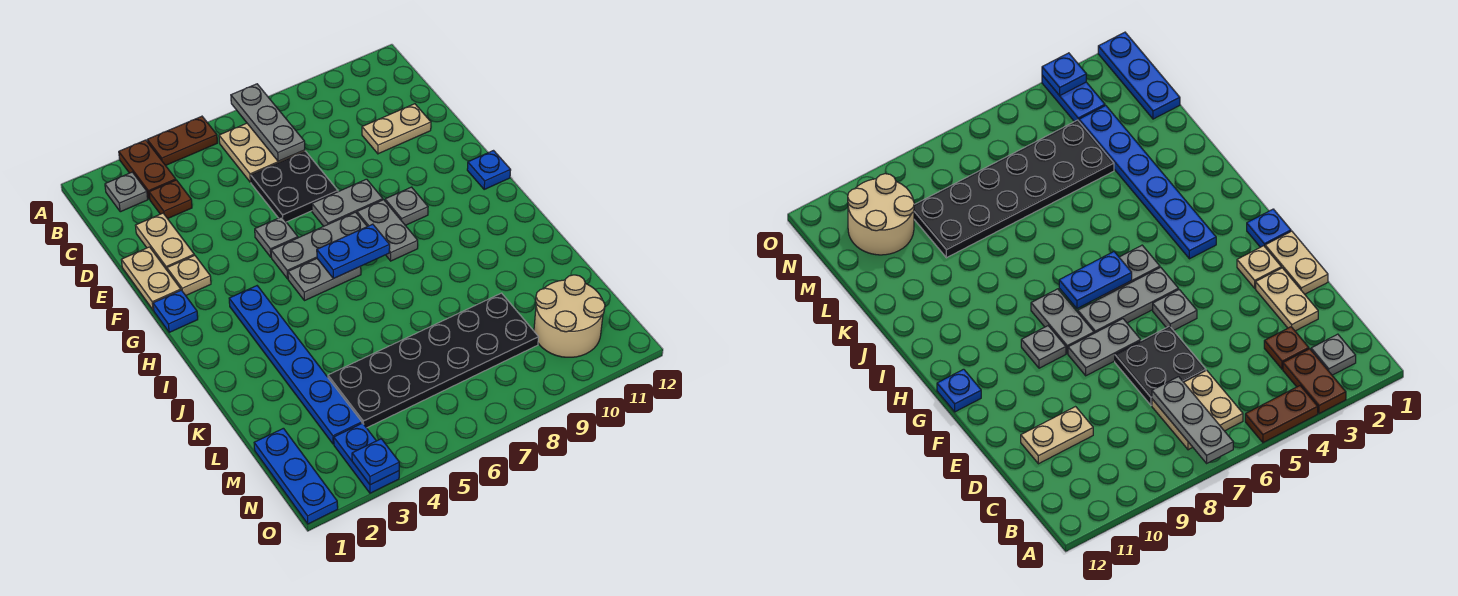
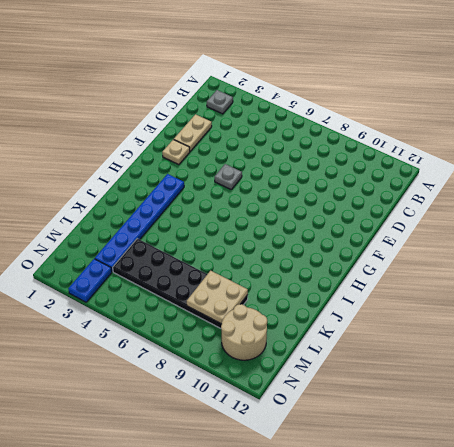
tan 2x2 plate [187,271,248,324] -> tan 2x2 plate moved to [219,123,305,182]
none -> brown 1x2 plate [119,140,176,199]
none -> brown 1x2 plate [147,116,217,165]
none -> brown 1x1 plate [149,180,192,219]

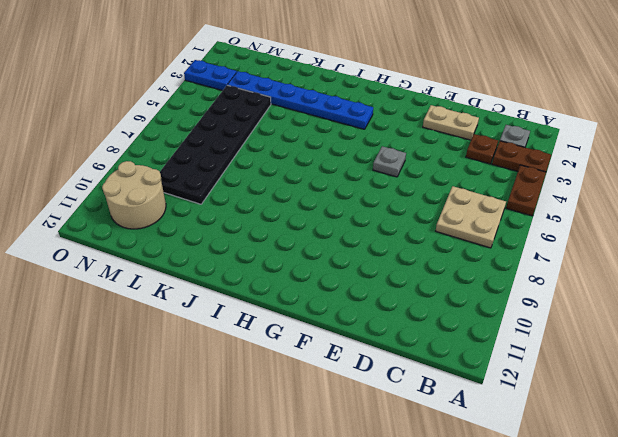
none -> black 2x2 plate [251,151,338,222]
none -> tan 1x2 plate [362,104,431,154]
none -> tan 1x2 plate [122,247,181,310]

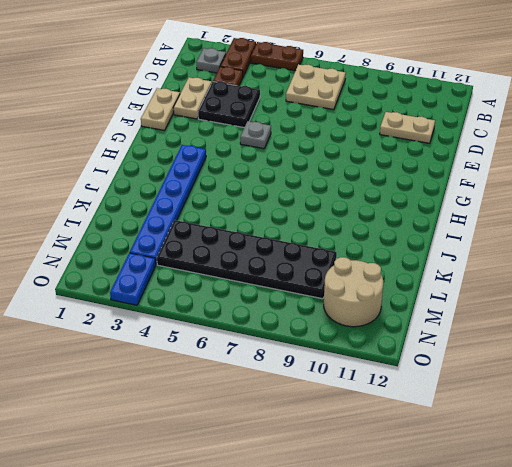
black 2x2 plate [198,82,260,127] -> black 2x2 plate moved to [251,151,338,222]
none -> tan 1x1 plate [167,255,211,295]
none -> grey 1x2 plate [312,179,383,226]
none -> blue 1x1 plate [153,290,198,332]

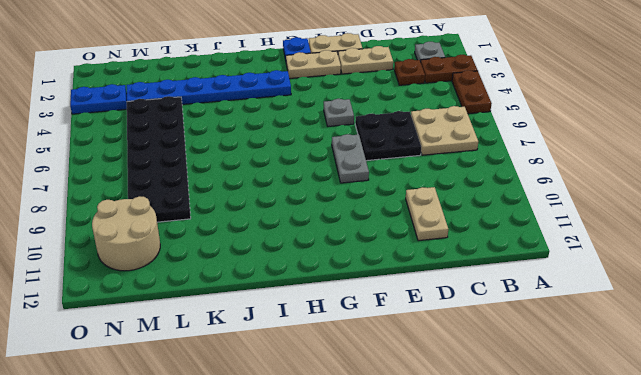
tan 1x2 plate [286,50,341,79] -> tan 1x1 plate [167,255,211,295]
none -> grey 1x3 plate [271,212,367,279]
none -> grey 1x2 plate [357,200,418,261]
none -> grey 1x1 plate [385,187,428,225]

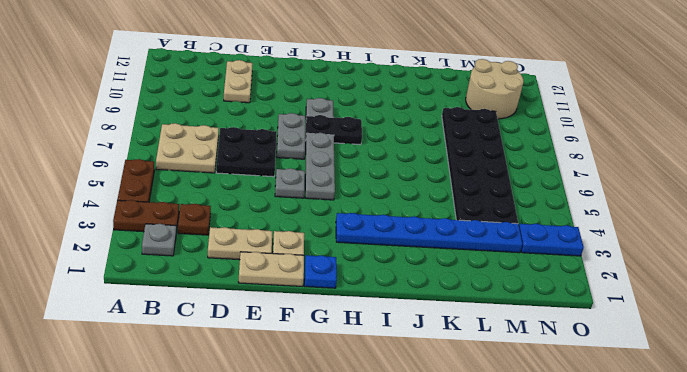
black 1x2 plate [306,115,362,145] -> grey 1x2 plate [357,200,418,261]
none -> blue 1x1 plate [467,151,511,189]
none -> grey 1x2 plate [288,259,361,301]
none -> blue 1x3 plate [254,428,338,524]

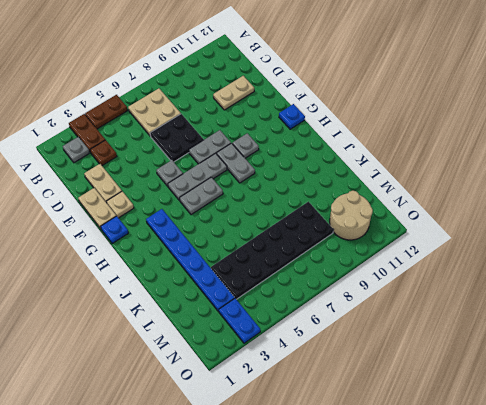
none -> blue 1x3 plate [254,428,338,524]
none -> grey 1x3 plate [231,84,305,161]
none -> blue 1x2 plate [317,224,390,278]

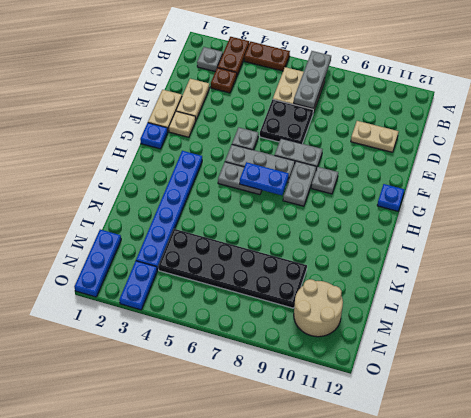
none -> blue 1x1 plate [352,439,399,485]

